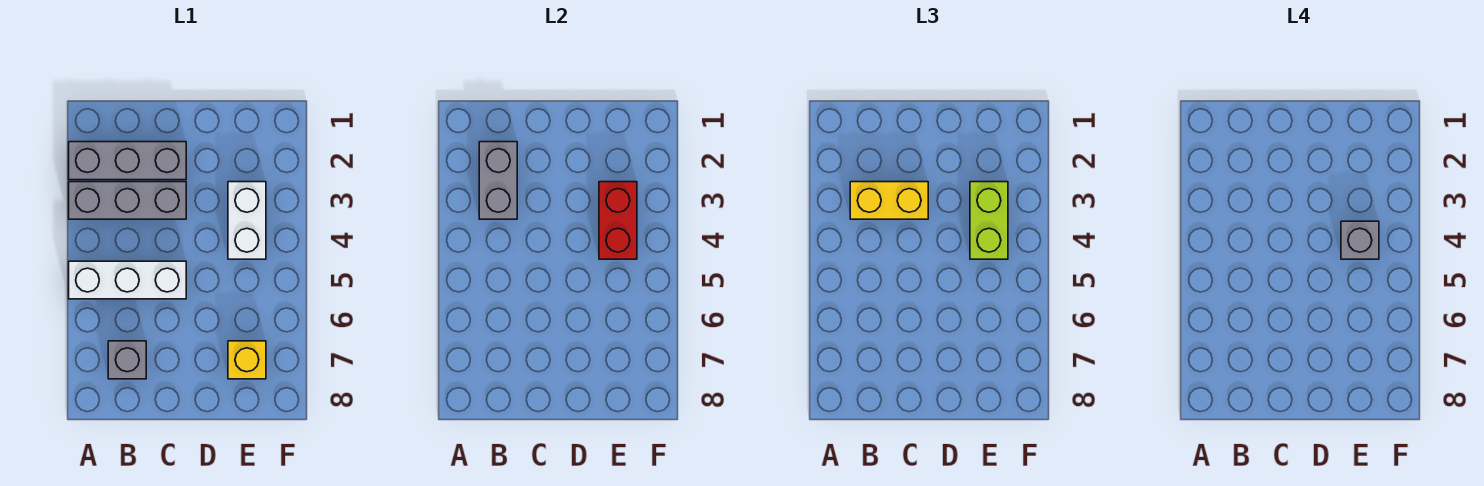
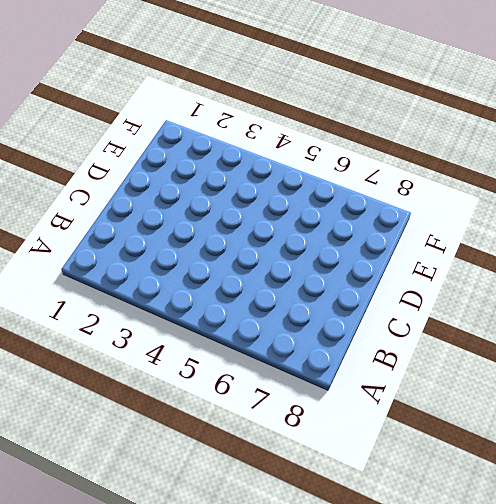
none -> grey 1x3 brick [69,142,186,180]
none -> grey 1x3 brick [69,182,186,219]

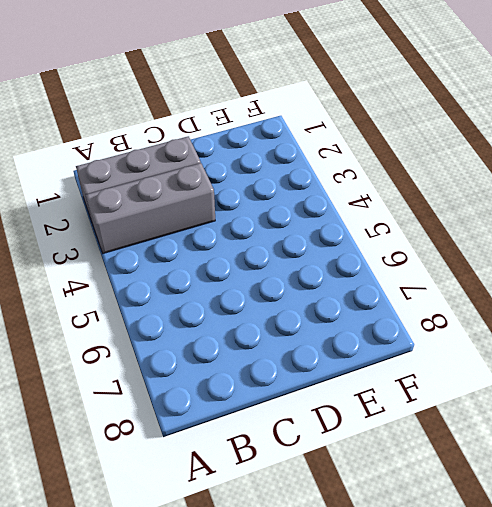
none -> white 1x3 brick [69,261,186,299]
none -> grey 1x1 brick [108,341,146,379]

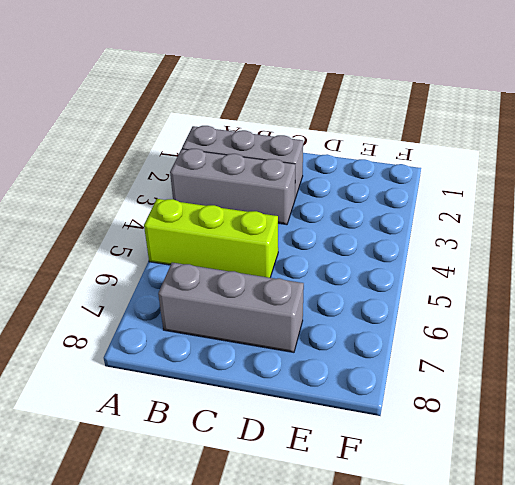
lime 1x3 brick [144,199,278,278] -> white 1x3 brick [69,261,186,299]
grey 1x3 brick [158,263,304,352] -> grey 1x1 brick [108,341,146,379]
none -> white 1x2 brick [228,182,266,259]
none -> yellow 1x1 brick [228,341,266,379]

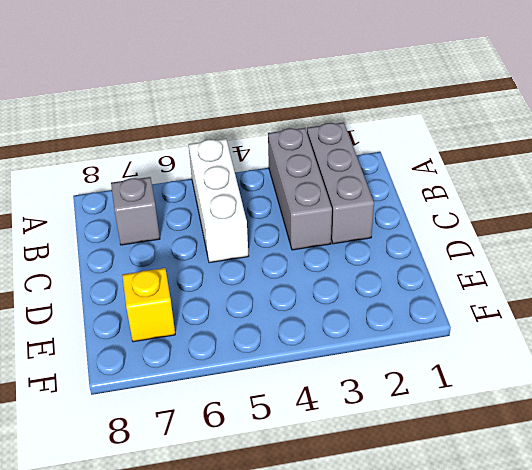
none -> white 1x2 brick [228,182,266,259]
none -> grey 1x2 brick [479,142,517,219]

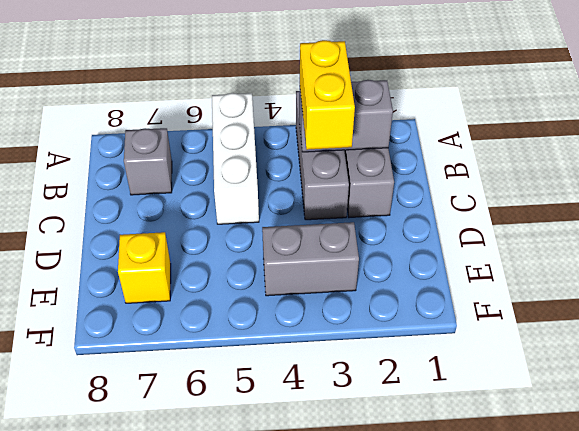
grey 1x2 brick [262,222,359,296] -> white 1x2 brick [228,182,266,259]
none -> red 1x2 brick [599,182,637,259]
none -> lime 1x2 brick [970,182,1008,259]

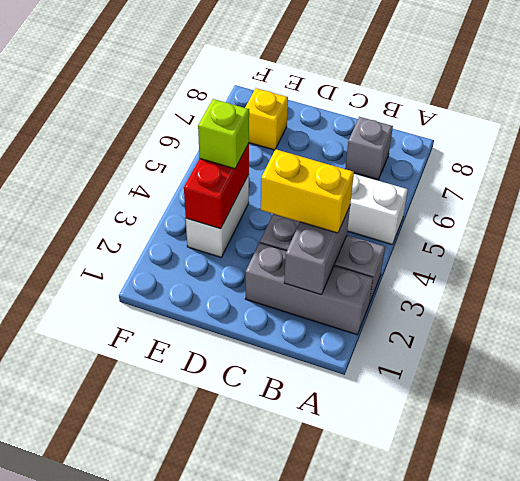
lime 1x1 brick [198,99,249,169] -> lime 1x2 brick [970,182,1008,259]
none -> grey 1x1 brick [1341,221,1379,259]

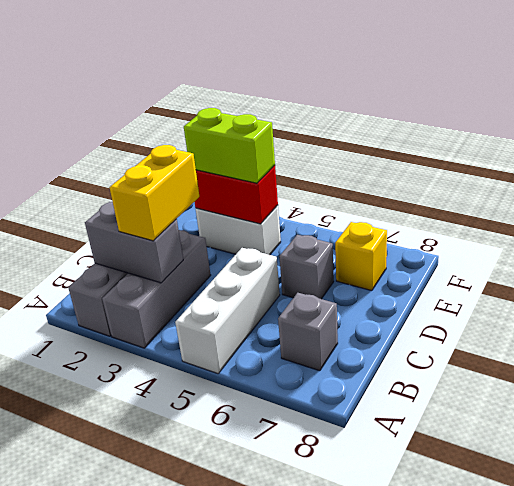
grey 1x1 brick [279,235,334,299] -> grey 1x1 brick moved to [1341,221,1379,259]

